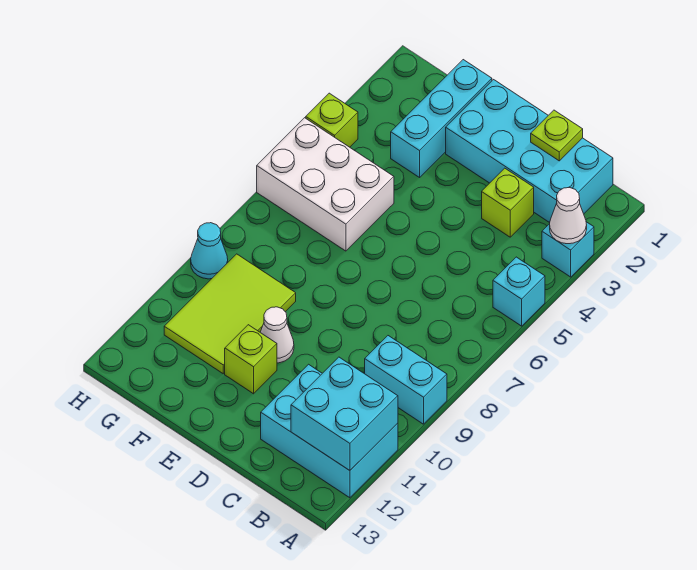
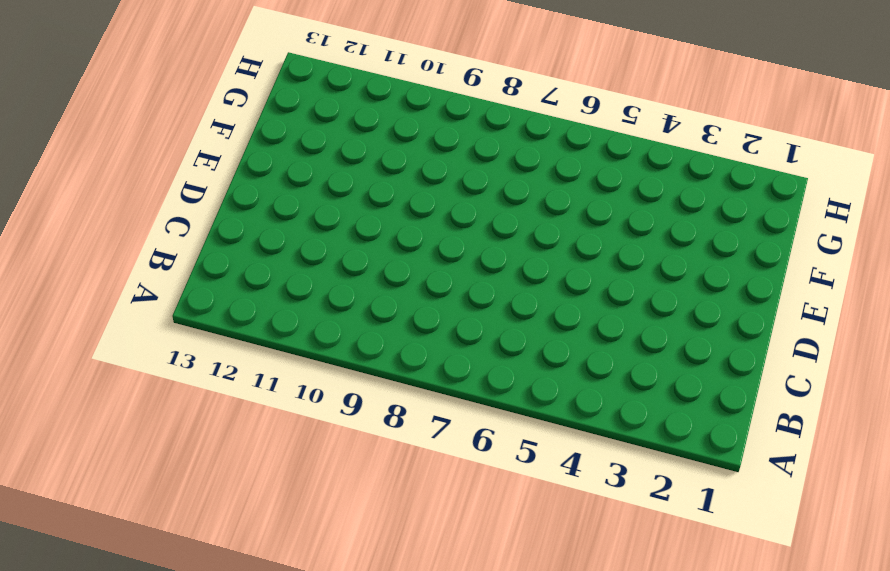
none -> cyan 1x1 brick [542,222,594,277]
none -> cyan 1x1 brick [493,257,545,326]
none -> cyan 1x2 brick [365,336,447,424]

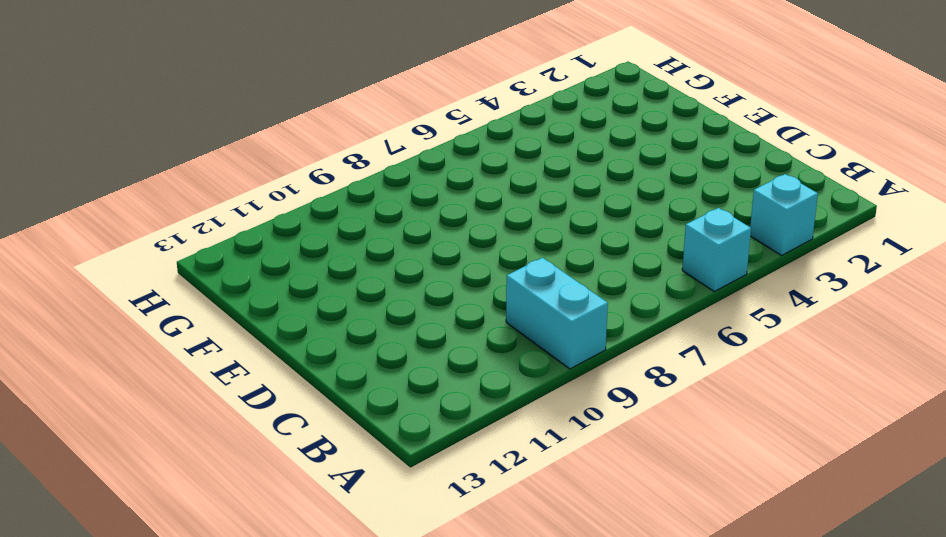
none -> cyan 2x3 brick [261,364,398,498]
none -> cyan 2x4 brick [446,80,613,223]
none -> lime 1x1 brick [482,168,534,237]

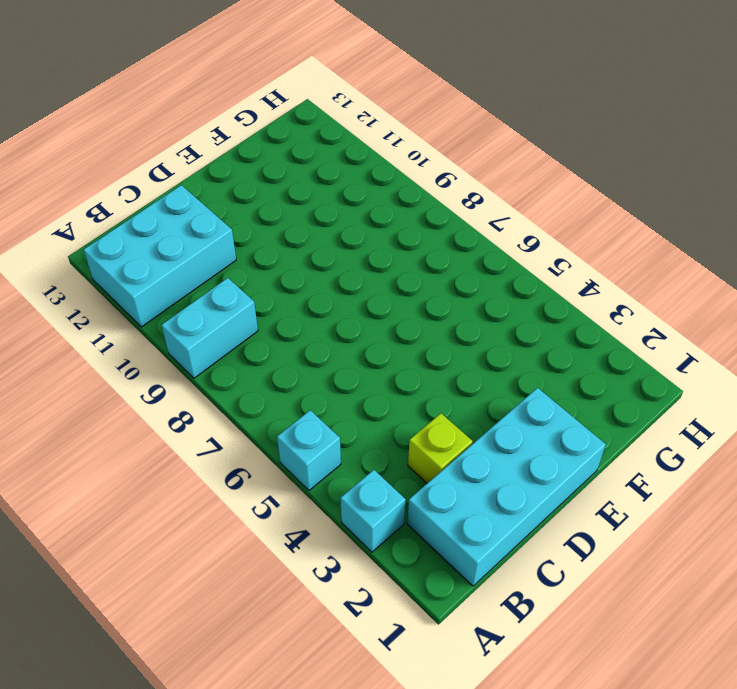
none -> white 1x1 cone [260,307,294,363]
none -> lime 1x1 brick [225,325,277,394]
none -> cyan 1x3 brick [391,60,492,177]

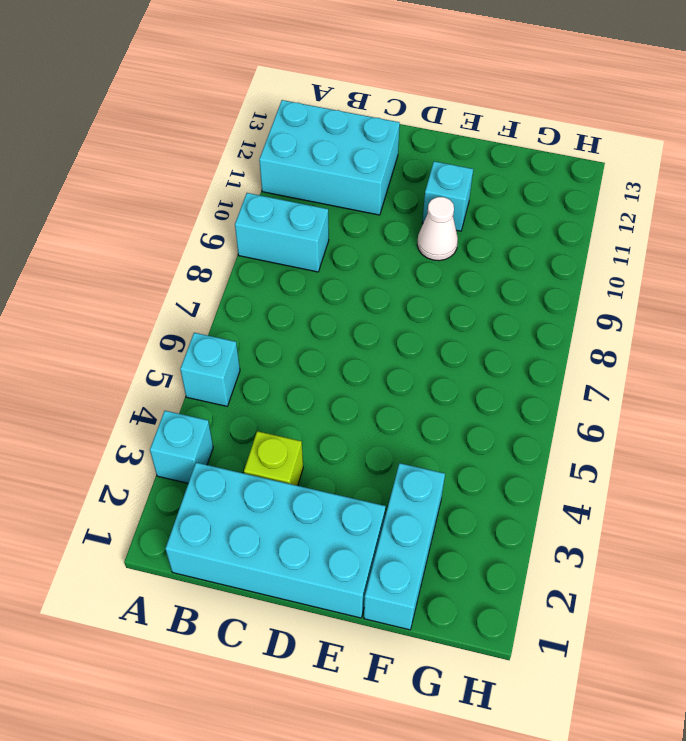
cyan 1x1 brick [422,161,473,231] -> lime 1x1 brick [225,325,277,394]
none -> white 2x3 brick [257,118,394,251]
none -> lime 2x3 tile [164,254,296,374]
none -> lime 1x1 brick [306,93,358,147]

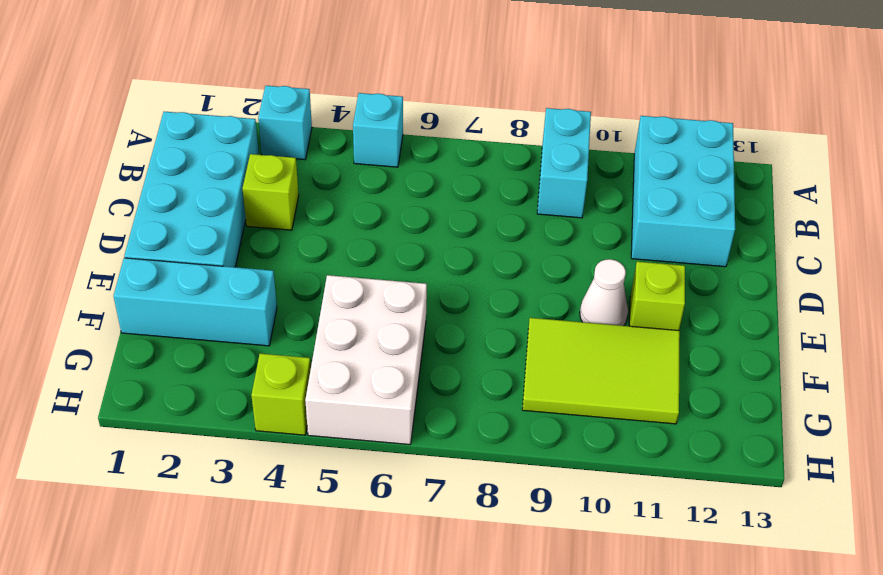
none -> cyan 1x1 cone [191,223,228,279]
none -> white 1x1 cone [550,188,587,244]
none -> cyan 2x2 brick [291,357,398,470]

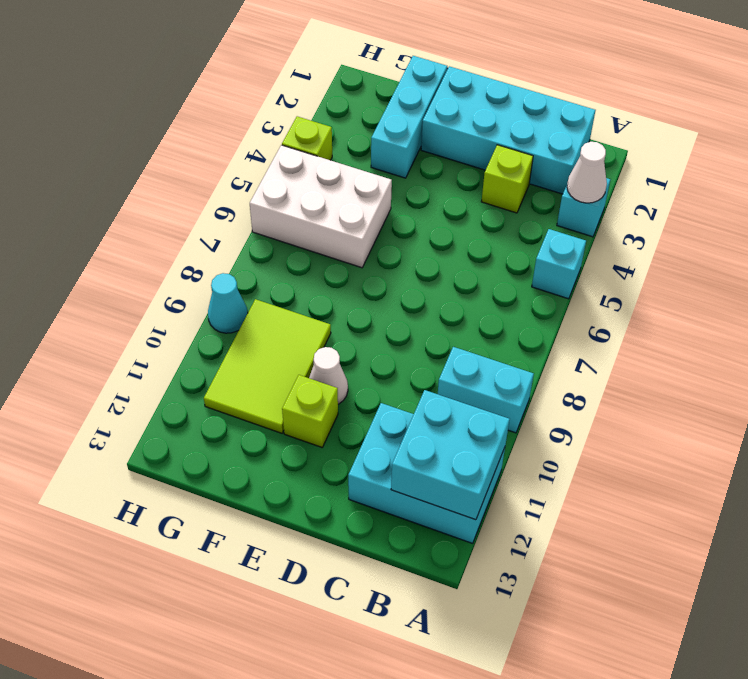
none -> lime 1x1 plate [531,110,583,161]

